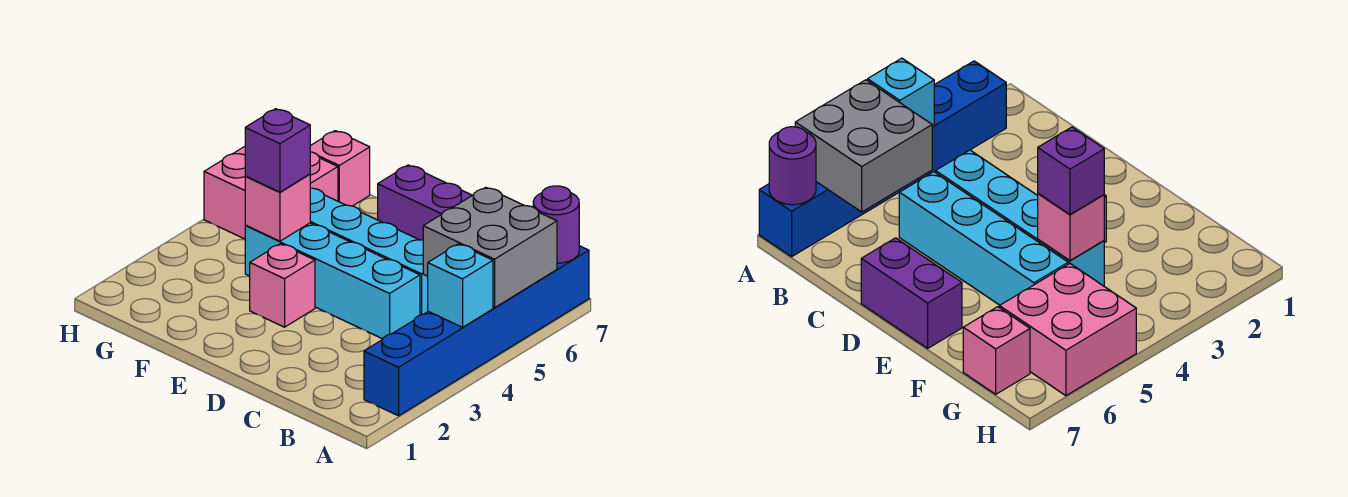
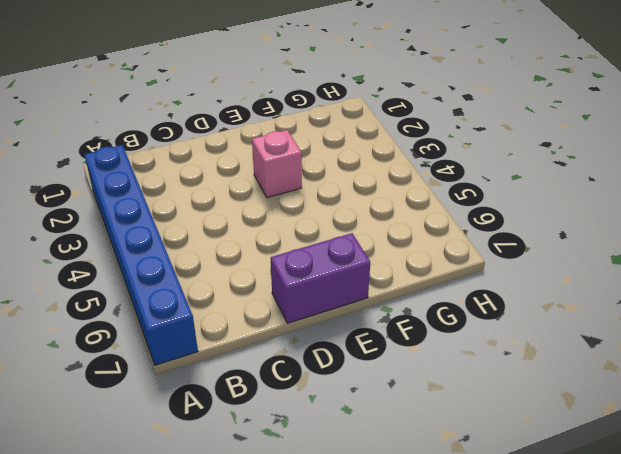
none -> cyan 1x4 brick [245,223,420,339]
none -> cyan 1x4 brick [310,188,428,315]
none -> pink 2x2 brick [204,147,338,239]

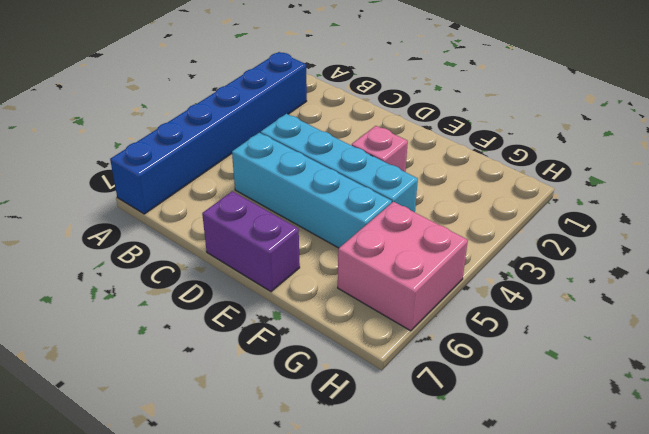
none -> pink 1x1 brick [310,131,370,206]
none -> cyan 1x1 brick [428,244,493,327]
none -> grey 2x2 brick [423,187,557,308]

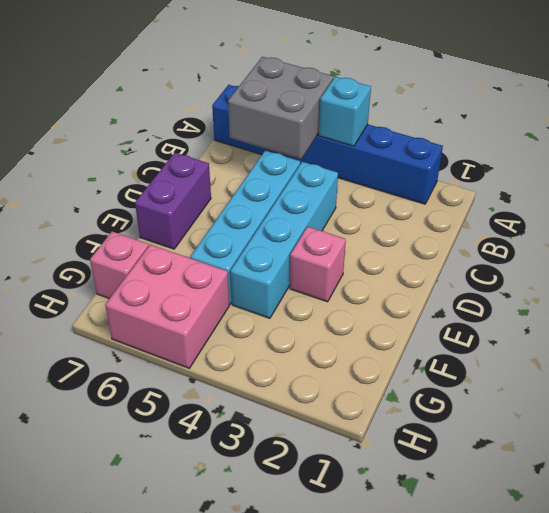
none -> purple 1x1 round brick [533,186,579,263]
none -> pink 1x1 brick [245,174,310,241]
none -> purple 1x1 brick [245,109,310,192]

